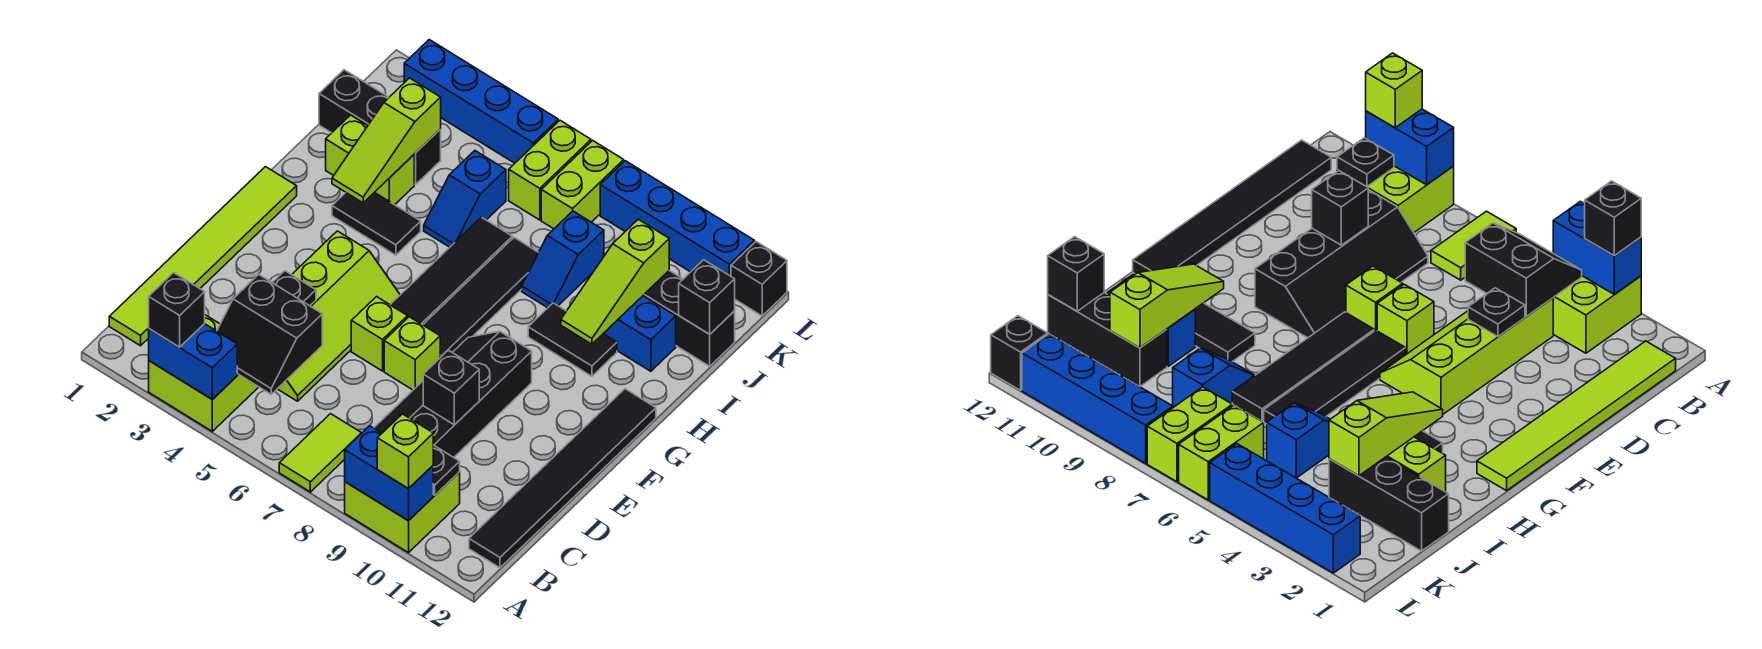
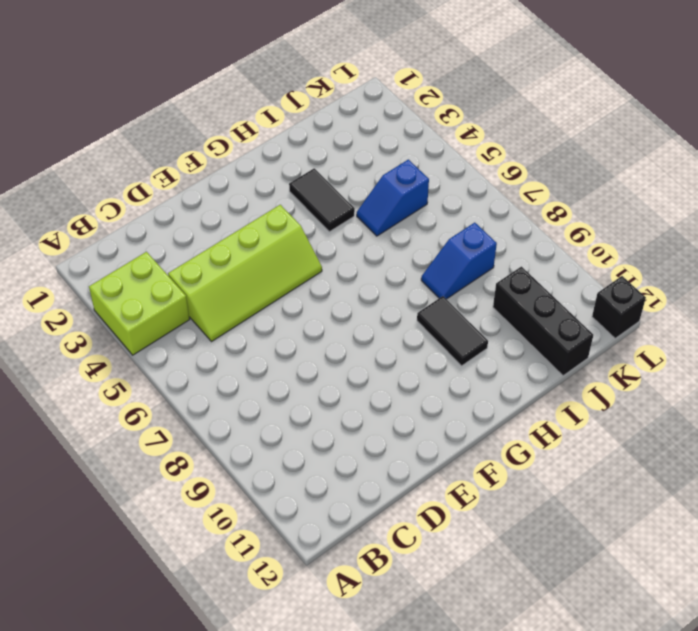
none -> lime 1x2 tile [279,414,361,492]
none -> lime 2x2 brick [345,472,460,553]
none -> lime 1x6 tile [109,167,297,346]
none -> black 1x6 tile [469,389,656,568]

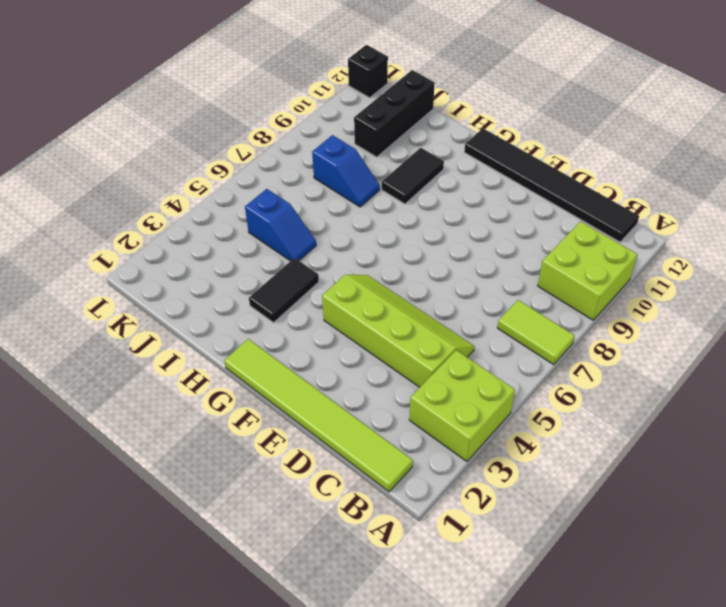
none -> black 2x4 slope [374,331,532,457]
none -> lime 1x1 brick [351,297,408,371]
none -> lime 1x1 brick [384,317,440,390]
none -> black 1x4 tile [390,217,512,325]

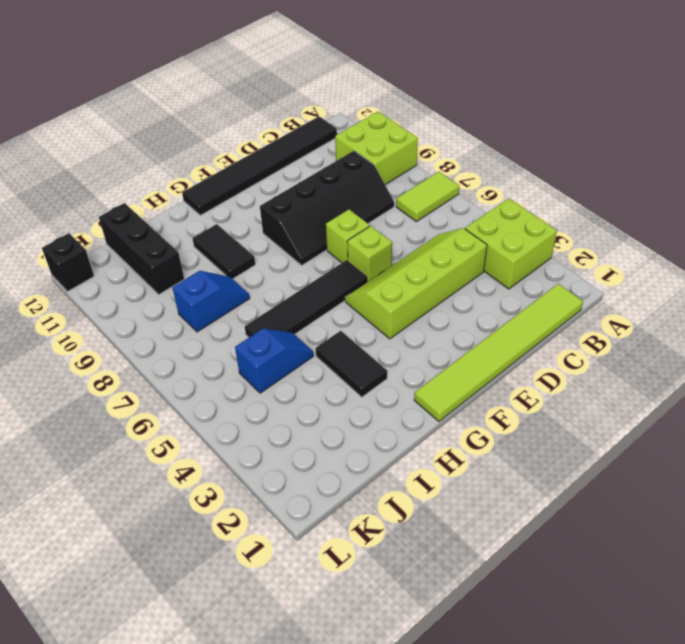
none -> black 1x4 tile [423,238,538,358]
none -> lime 1x2 brick [326,115,414,205]
none -> blue 1x2 brick [603,296,676,371]
none -> black 1x3 brick [319,70,441,185]

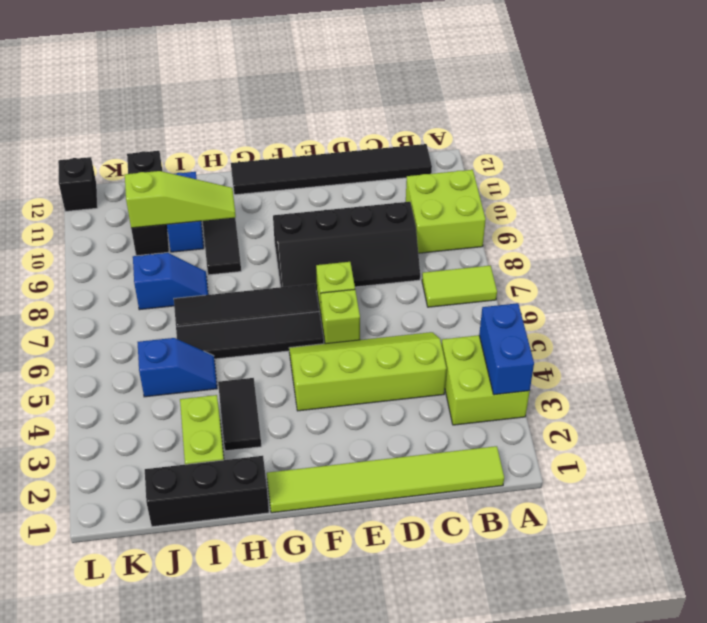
black 1x3 brick [145,456,269,527] -> black 1x3 brick turned to [319,70,441,185]
none -> lime 1x2 brick [509,121,591,220]
none -> lime 1x2 brick [541,140,624,229]
none -> blue 1x4 brick [404,40,558,163]
none -> blue 1x4 brick [600,161,754,276]

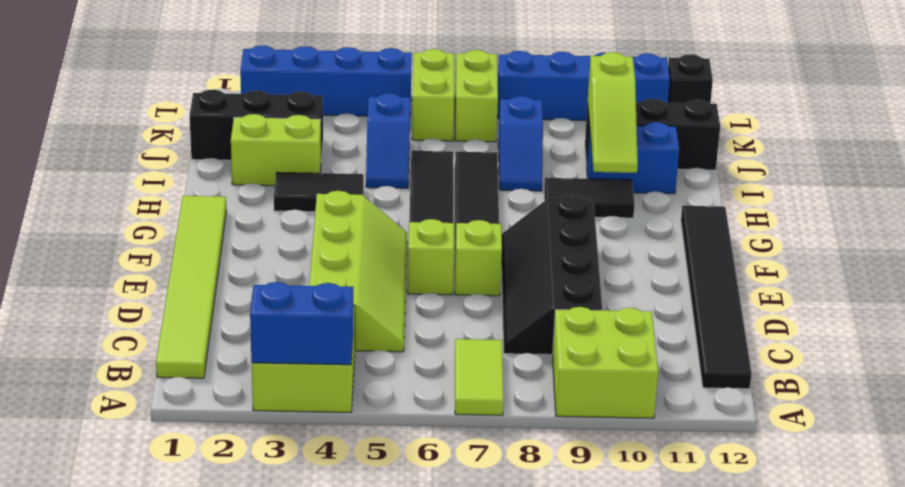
none -> blue 1x2 brick [345,426,433,521]
none -> black 2x2 slope [217,274,322,394]
none -> black 1x1 plate [433,445,460,495]
none -> black 1x1 plate [272,271,316,306]

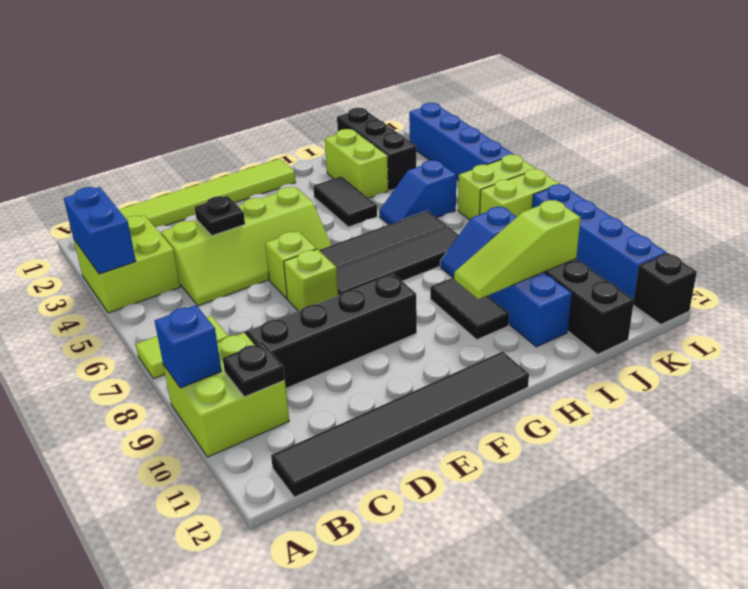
blue 1x1 brick [155,305,222,388] -> blue 1x2 brick [345,426,433,521]
none -> black 2x2 slope [217,274,322,394]
none -> black 1x1 brick [423,350,479,425]
none -> lime 1x3 slope [332,78,441,203]
none -> black 1x1 brick [679,260,735,334]

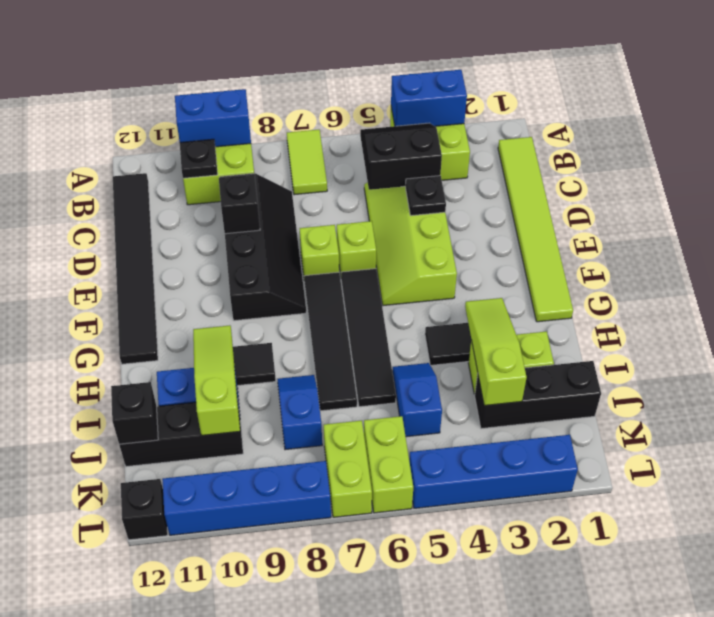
none -> black 1x1 brick [149,273,205,347]
none -> lime 1x1 brick [377,414,433,489]

